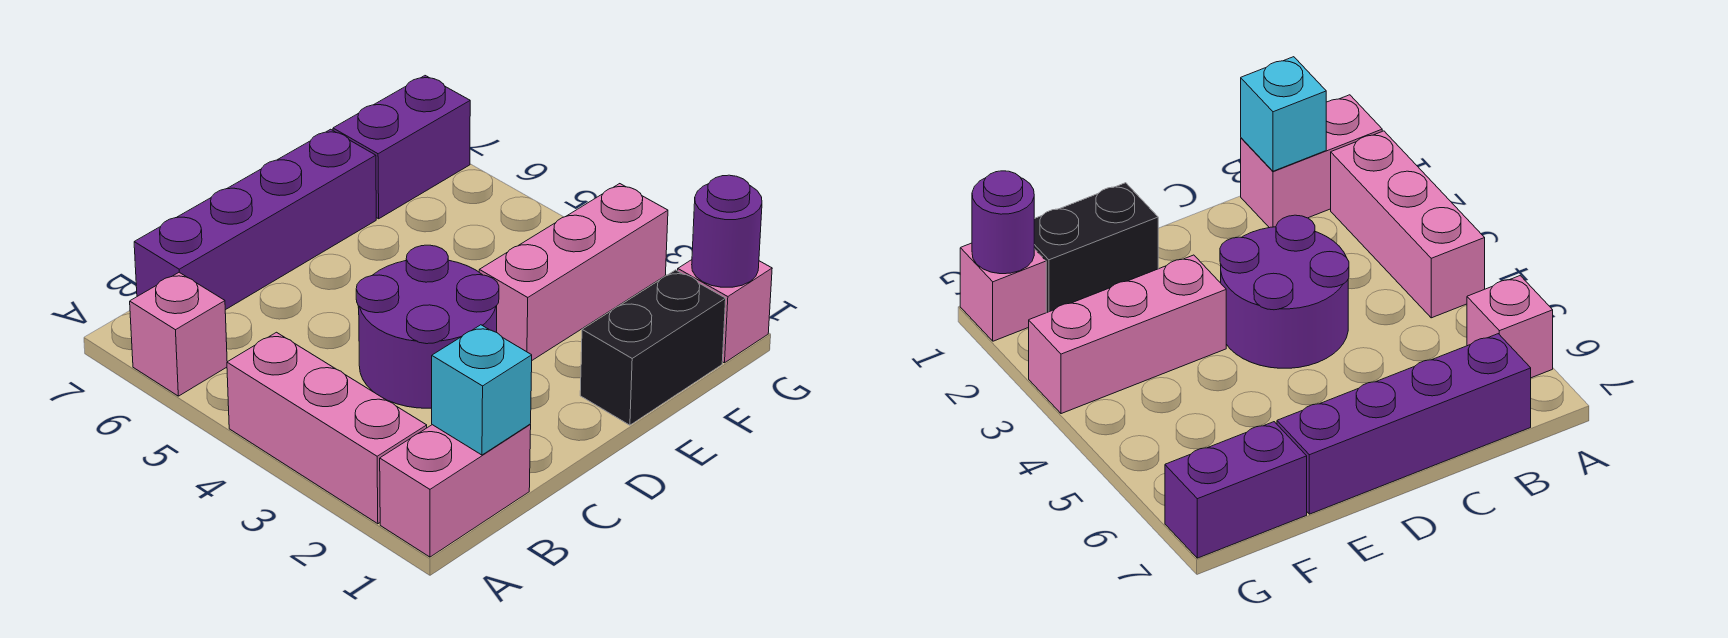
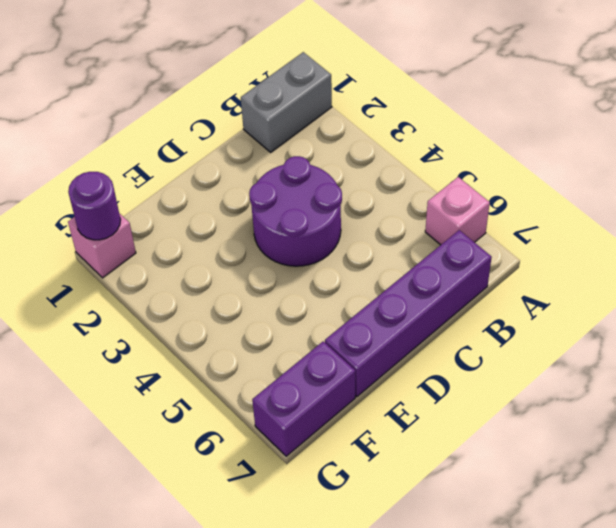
grey 1x2 brick [241,52,332,152] -> pink 1x2 brick [380,424,531,557]
none -> pink 1x3 brick [227,332,427,524]
none -> black 1x2 brick [580,270,726,425]

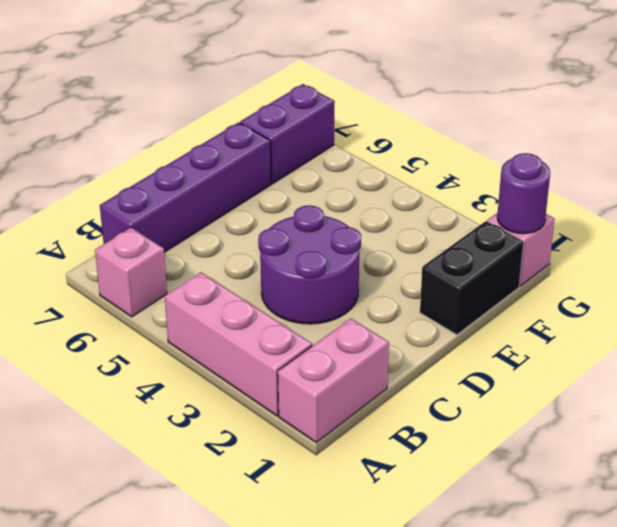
none -> pink 1x3 brick [479,184,668,360]
none -> cyan 1x1 brick [432,325,532,455]

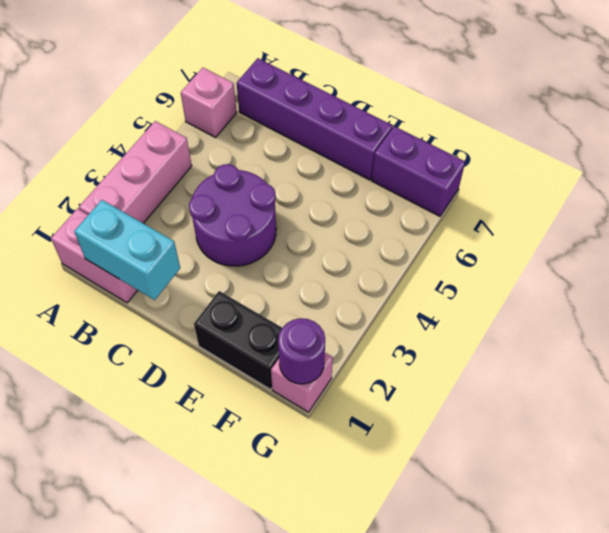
cyan 1x2 brick [74,200,180,300] -> cyan 1x1 brick [432,325,532,455]
none -> pink 1x3 brick [479,184,668,360]

